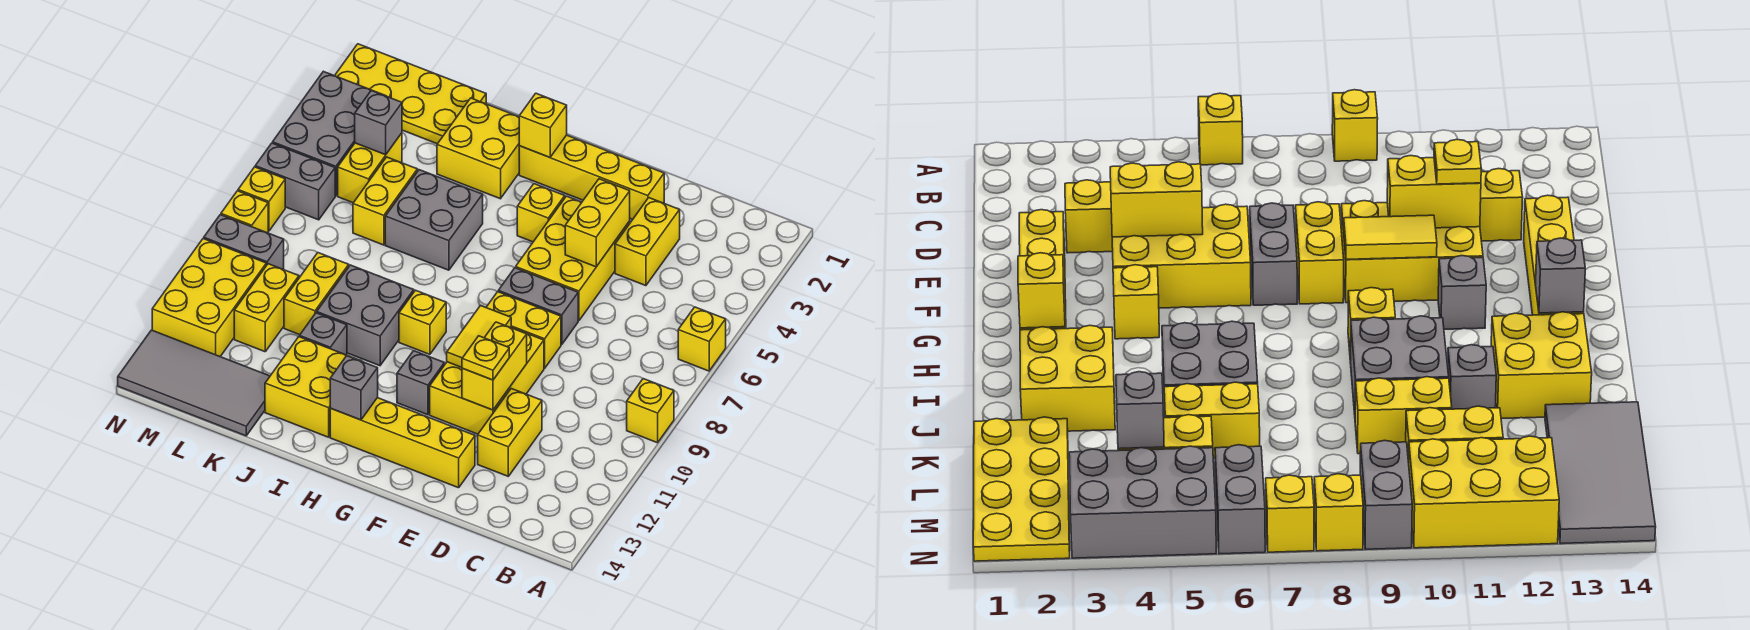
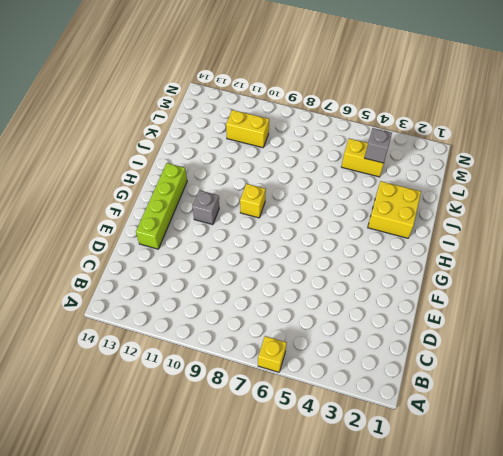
lime 1x4 brick [136,163,187,249] -> yellow 1x4 brick [330,398,475,488]
none -> yellow 1x1 brick [627,379,674,443]
none -> yellow 1x2 brick [615,198,680,286]
none -> yellow 1x2 brick [478,389,542,476]
none -> yellow 1x4 brick [519,135,664,219]

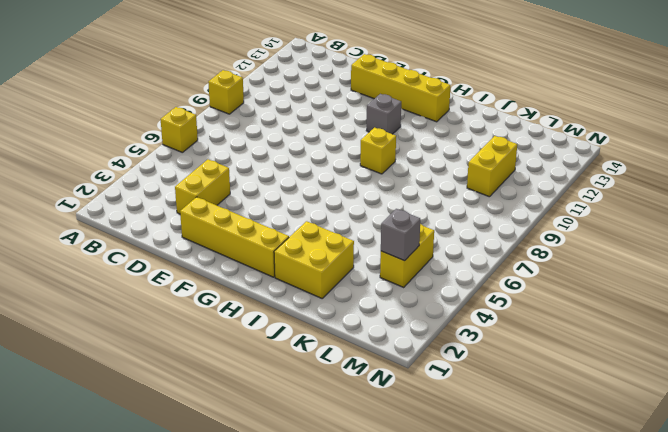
none -> yellow 1x2 brick [478,389,542,476]
none -> yellow 2x3 brick [516,196,630,321]
none -> grey 1x2 brick [498,268,578,345]
none -> yellow 1x2 brick [486,292,561,368]

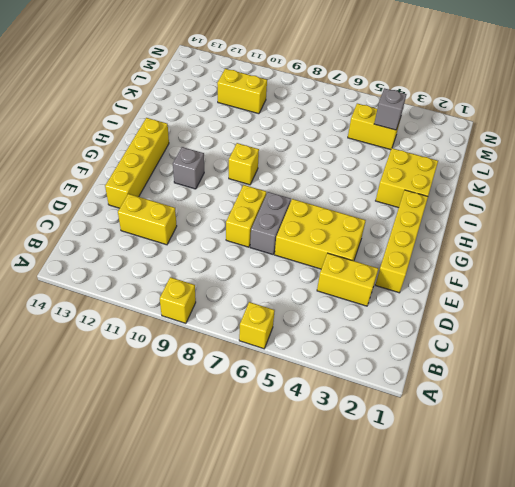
none -> yellow 2x3 brick [430,327,544,434]
none -> yellow 1x1 brick [517,184,565,242]
none -> grey 2x2 brick [385,170,483,270]
none -> grey 2x2 brick [317,265,414,366]

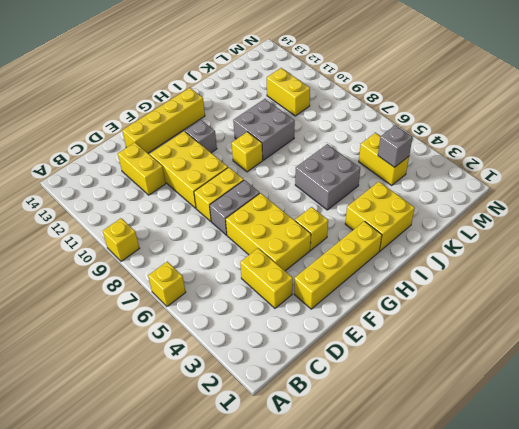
none -> yellow 2x2 brick [265,337,360,437]
none -> grey 1x1 brick [299,313,347,355]
none -> yellow 2x4 plate [335,44,486,144]
none -> yellow 1x2 brick [353,157,417,245]

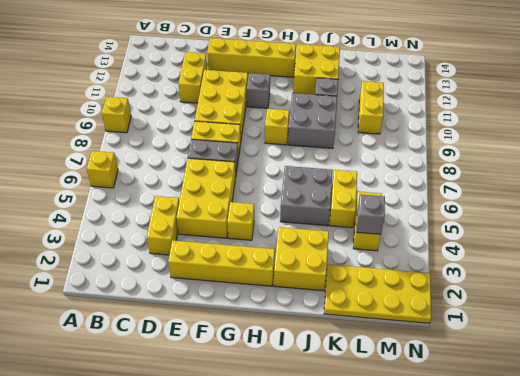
none -> yellow 1x2 brick [284,253,349,335]
none -> grey 2x4 tile [118,330,270,436]
none -> grey 2x3 brick [273,71,385,196]
none -> grey 1x2 brick [255,143,335,220]

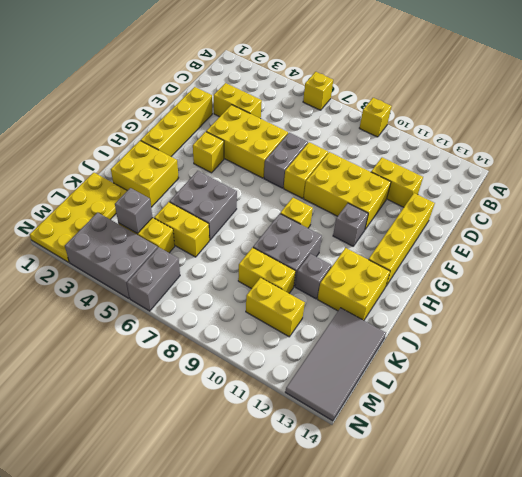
none -> grey 1x2 brick [204,215,284,269]
none -> yellow 2x3 brick [152,239,266,356]
none -> yellow 1x1 brick [238,167,285,231]
none -> yellow 1x1 brick [221,191,268,233]

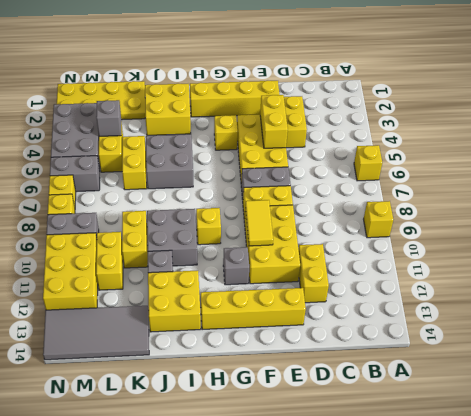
none -> yellow 1x2 brick [462,322,527,410]
none -> yellow 1x1 brick [519,93,567,157]
none -> grey 1x1 brick [330,356,378,420]
none -> yellow 1x1 plate [462,336,509,380]

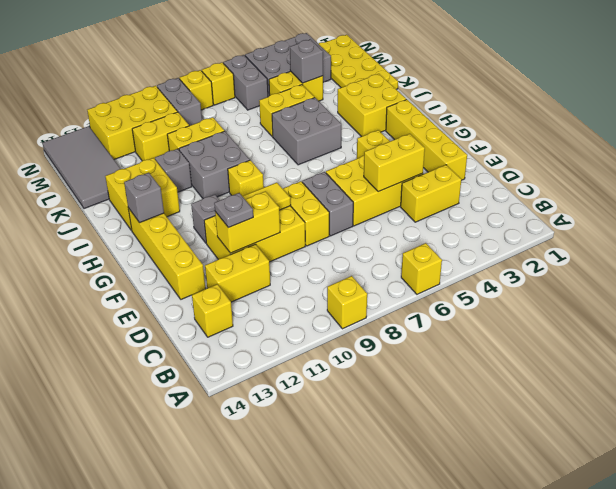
yellow 1x1 brick [192,284,233,337] -> yellow 1x1 brick moved to [519,93,567,157]
grey 1x1 plate [214,193,253,228] -> yellow 1x1 plate [462,336,509,380]

